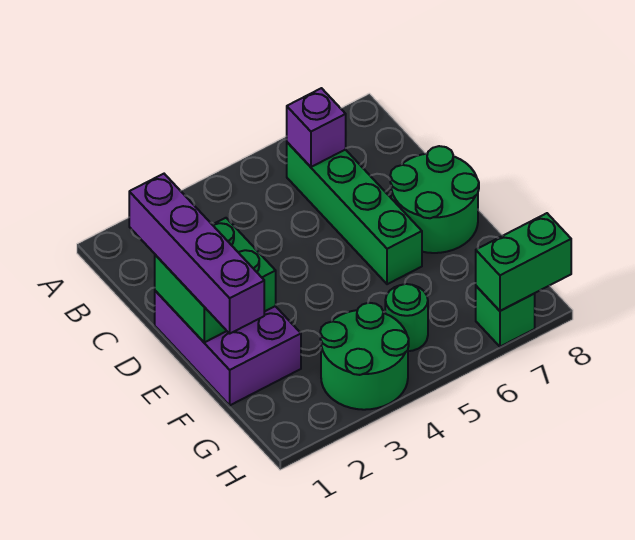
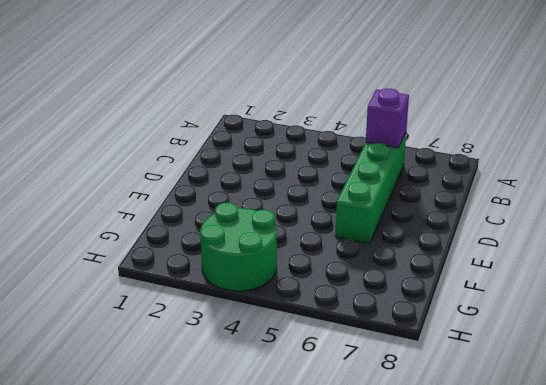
none -> purple 2x3 brick [155,291,301,405]
none -> green 2x2 round brick [390,146,479,253]

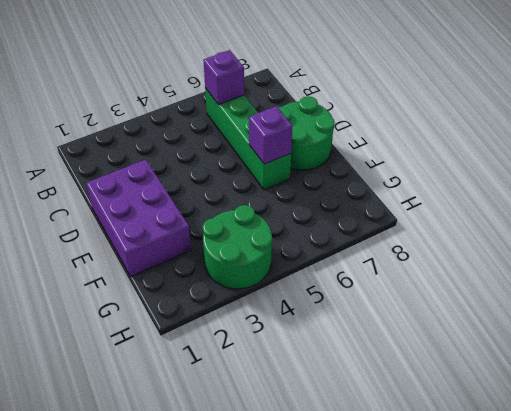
purple 1x1 brick [249,106,292,164] -> none
none -> green 1x1 round brick [385,284,428,351]
none -> green 1x1 brick [476,286,535,347]

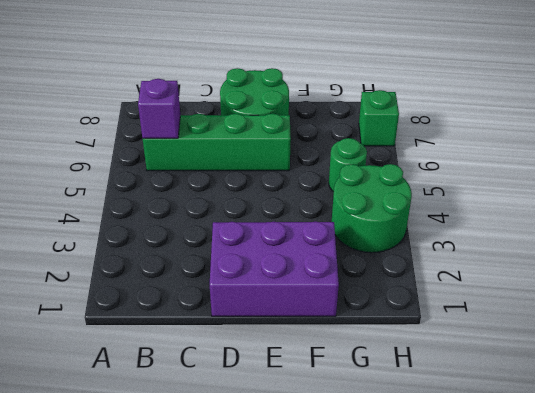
none -> green 2x2 brick [155,218,276,342]
none -> green 1x2 brick [476,213,571,311]

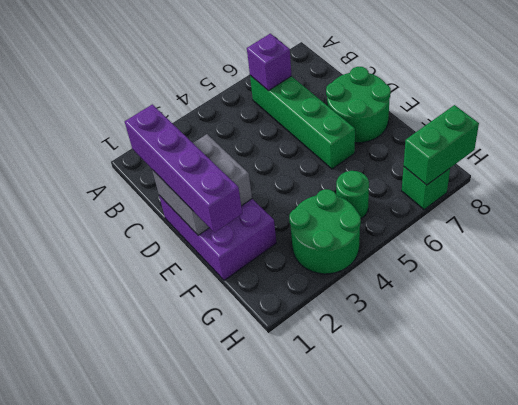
grey 2x2 brick [152,134,252,235] -> green 2x2 brick [155,218,276,342]

